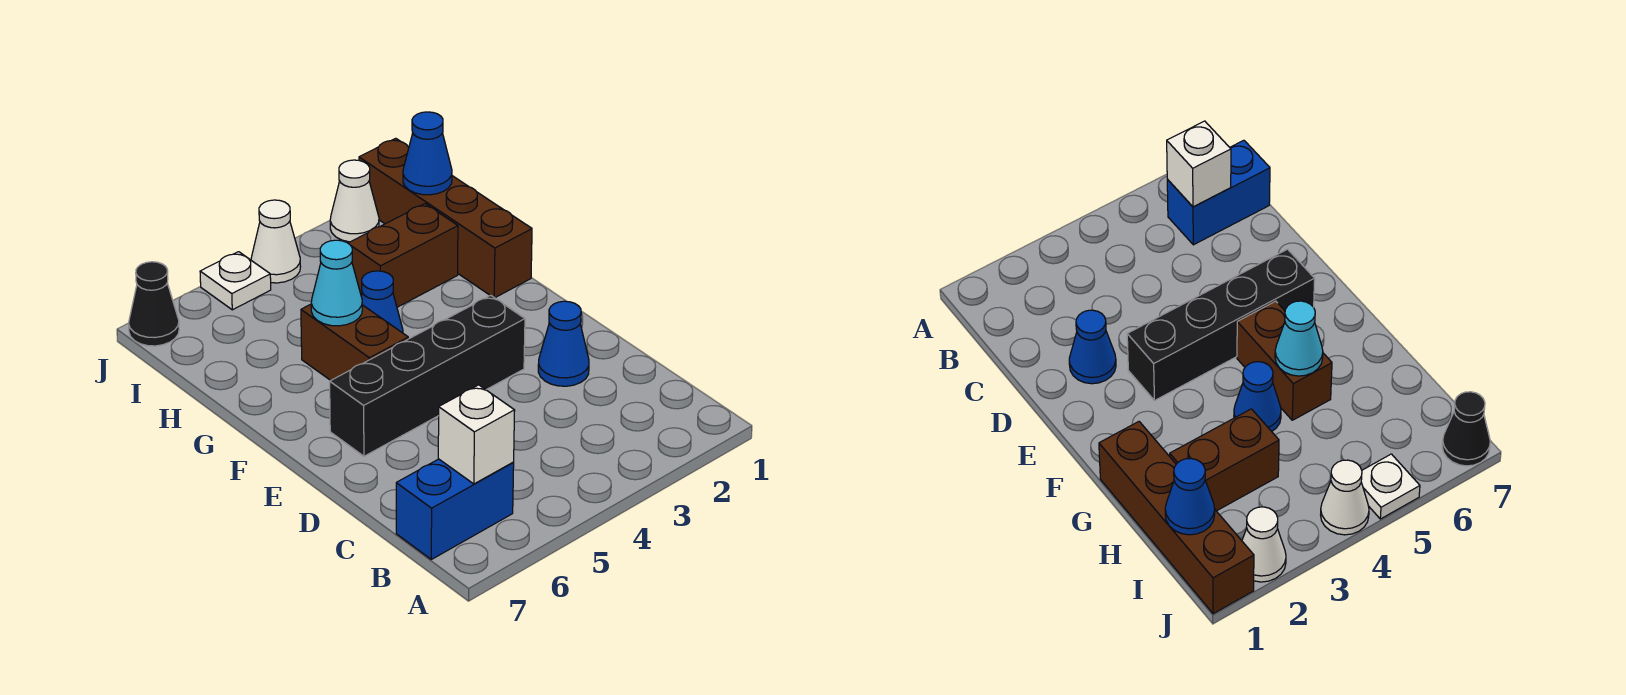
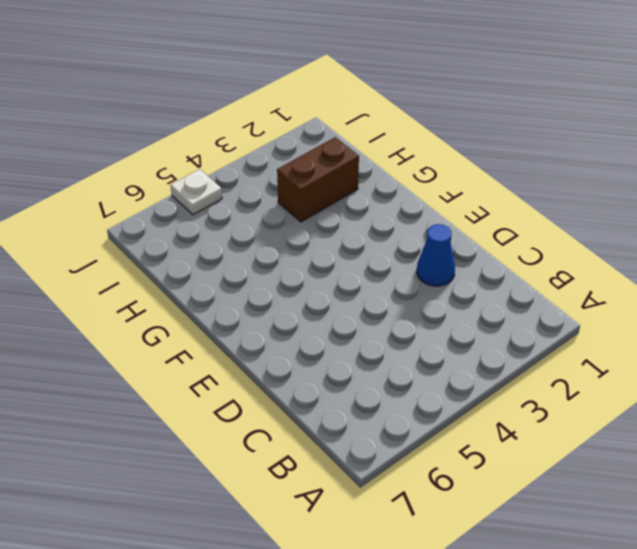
none -> blue 1x2 brick [396,459,514,559]
none -> black 1x4 brick [330,295,525,456]
none -> brown 1x2 brick [301,304,408,381]

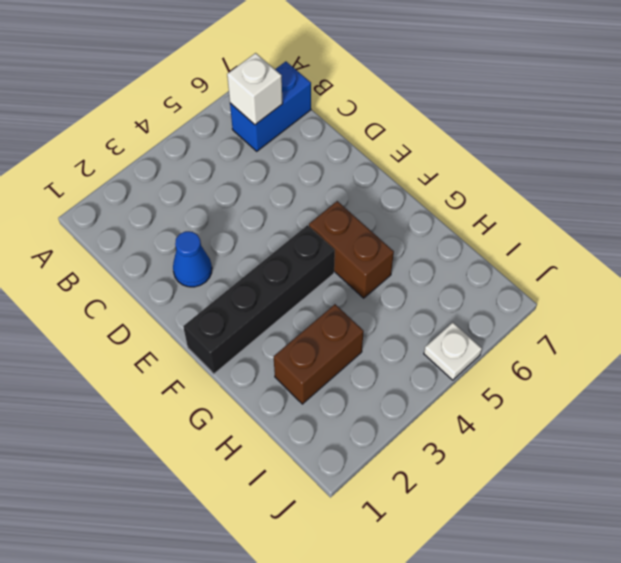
black 1x4 brick [183,225,335,374] -> black 1x4 brick moved to [330,295,525,456]
none -> brown 1x4 brick [359,138,532,298]
none -> blue 1x1 cone [361,271,403,333]
none -> white 1x1 cone [330,160,379,242]

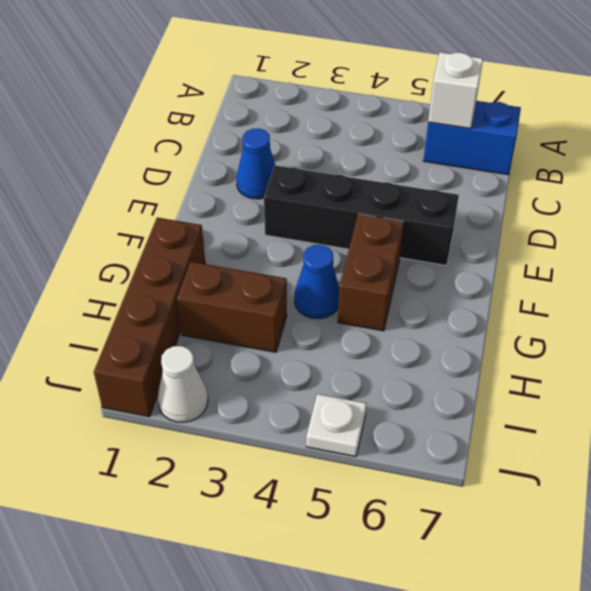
none -> white 1x1 cone [251,200,301,283]
none -> black 1x1 cone [129,262,179,346]
none -> cyan 1x1 cone [311,240,362,326]

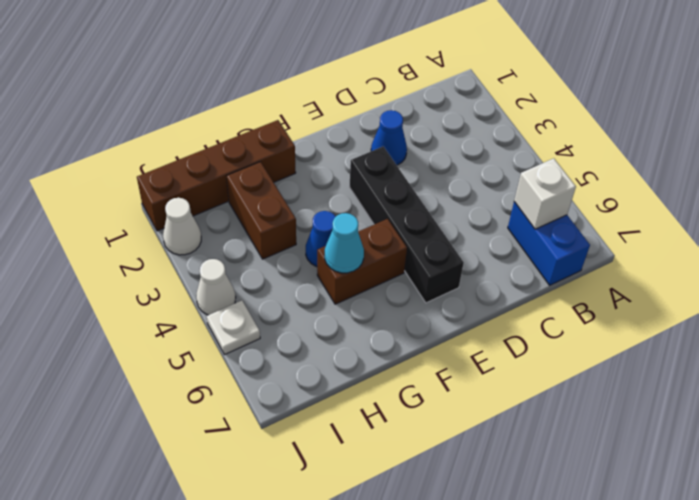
none -> black 1x1 cone [129,262,179,346]
none -> blue 1x1 cone [403,112,452,195]

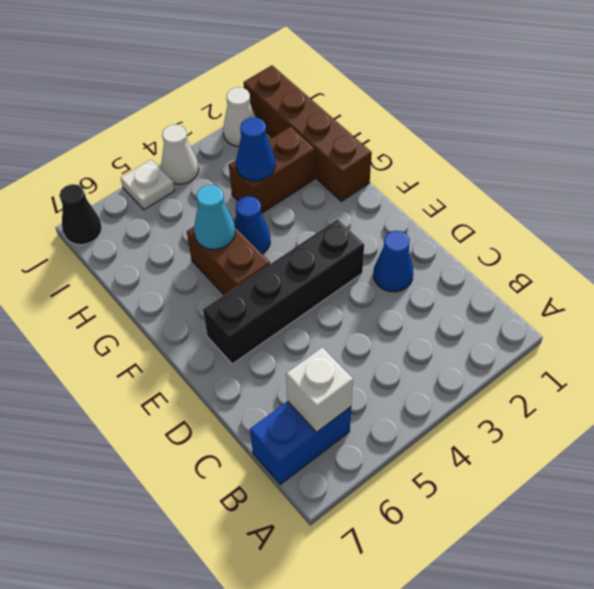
blue 1x1 cone [236,117,275,181] -> blue 1x1 cone moved to [403,112,452,195]

